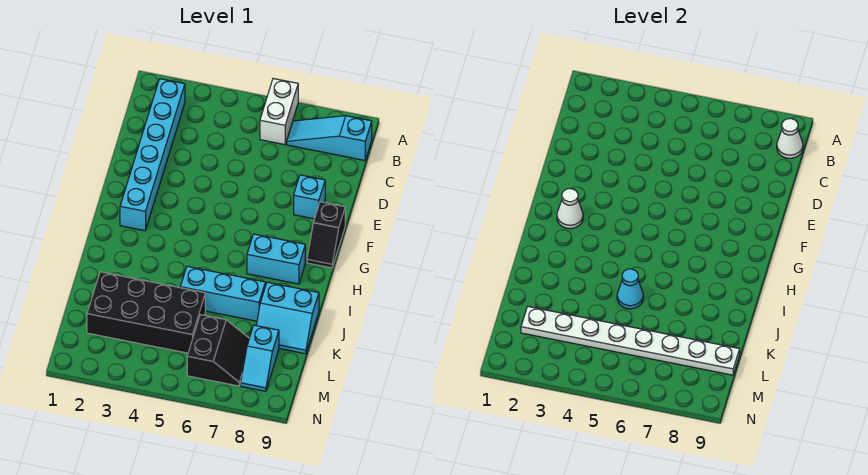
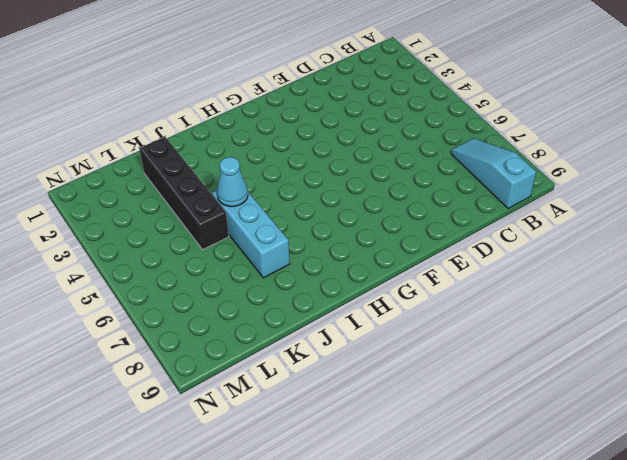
black 1x4 brick [139,137,229,250] -> black 2x4 brick [87,272,205,353]
none -> white 1x2 brick [260,79,298,145]
none -> cyan 1x6 brick [120,79,185,231]
none -> cyan 1x1 brick [294,175,325,219]

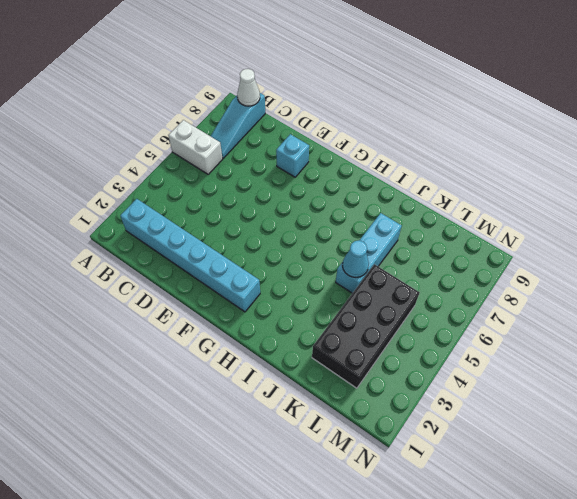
none -> black 1x2 slope [307,202,345,268]
none -> cyan 1x2 brick [247,234,305,284]
none -> cyan 2x2 slope [256,282,319,354]

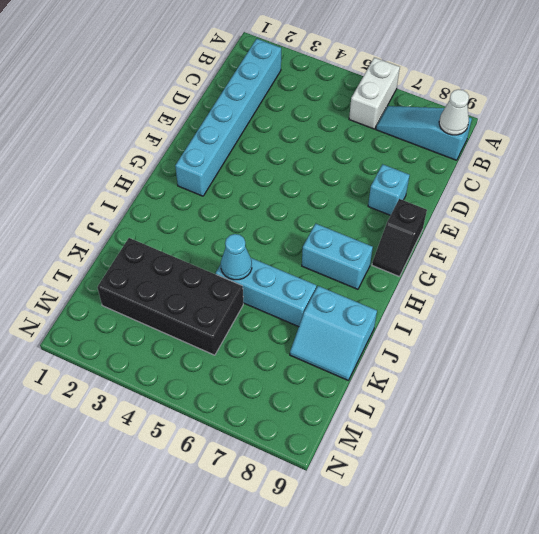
none -> black 2x2 slope [187,315,249,386]
none -> cyan 1x2 slope [241,325,279,391]
none -> white 1x1 cone [557,189,583,229]

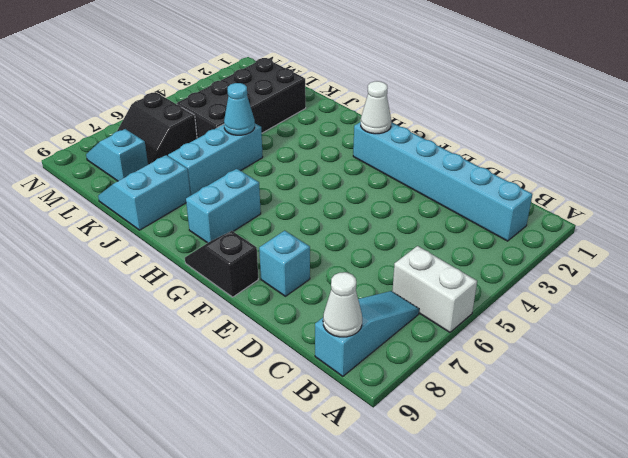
none -> white 1x8 plate [521,307,740,375]

